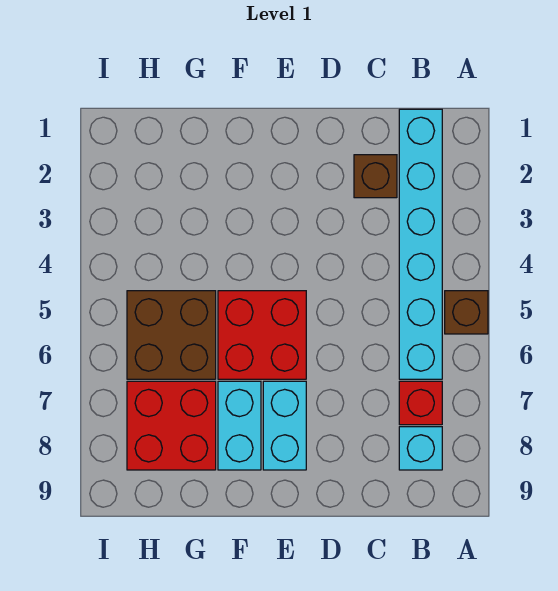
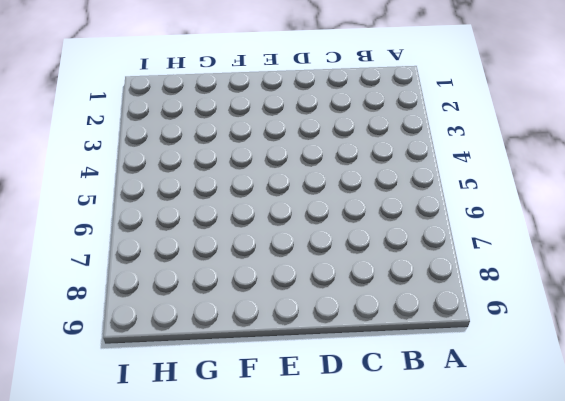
none -> brown 1x1 brick [445,291,488,334]
none -> cyan 1x6 brick [399,109,442,379]

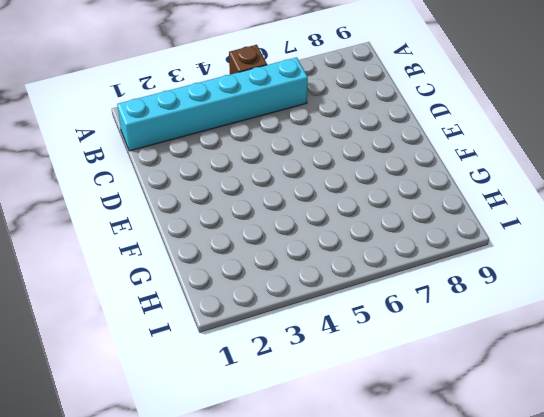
none -> red 1x1 brick [399,381,442,425]
none -> cyan 1x1 brick [399,427,442,470]

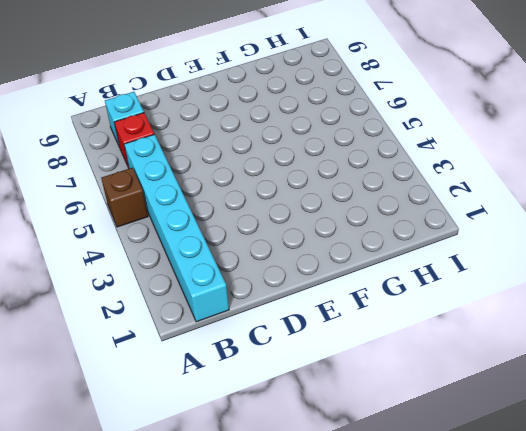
none -> brown 1x1 brick [354,155,397,198]
none -> red 2x2 brick [218,291,306,379]

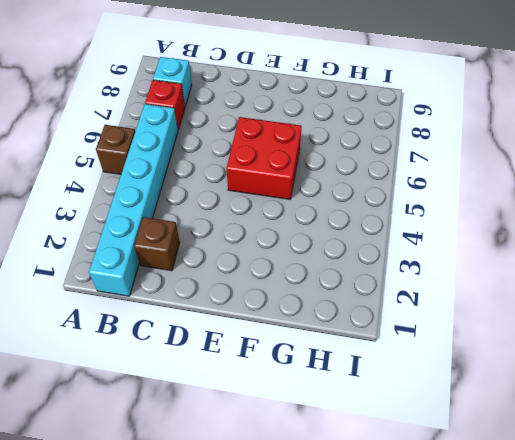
none -> cyan 1x2 brick [263,381,306,470]
none -> cyan 1x2 brick [218,381,261,470]

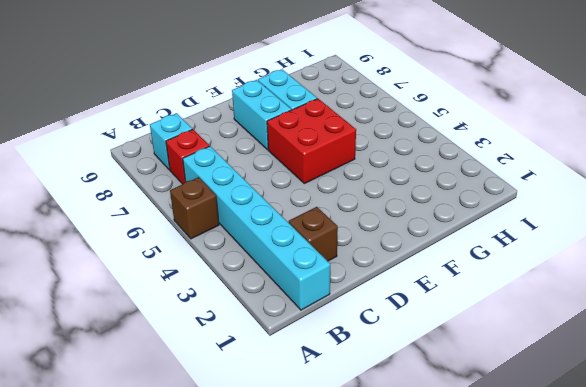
none -> brown 2x2 brick [127,291,216,379]
none -> red 2x2 brick [127,381,216,470]

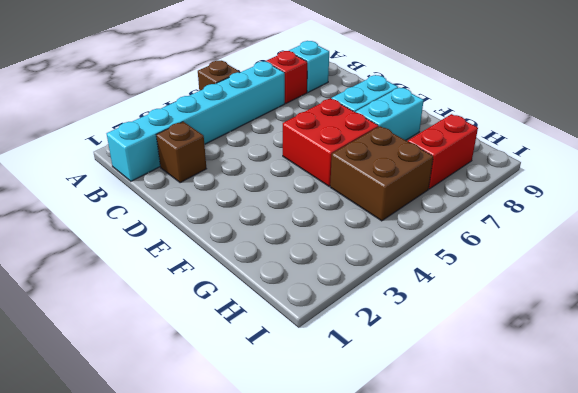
red 1x2 brick [408,114,478,189] -> red 2x2 brick [127,381,216,470]

